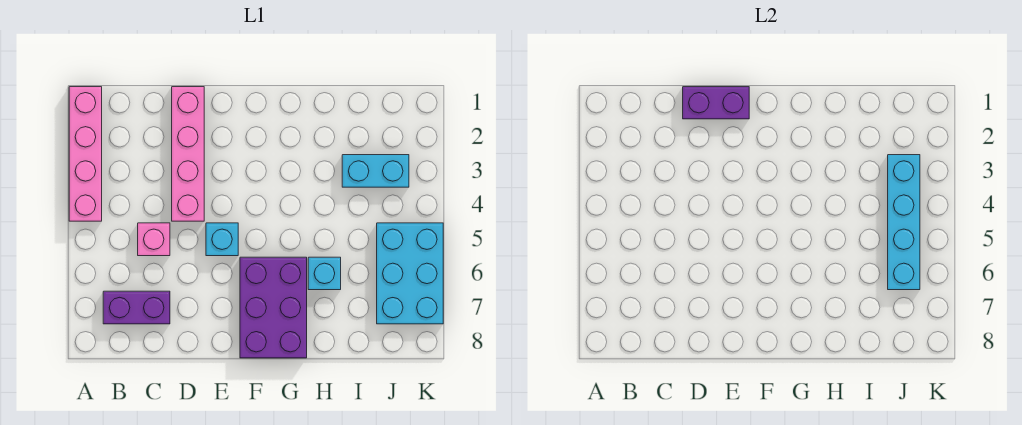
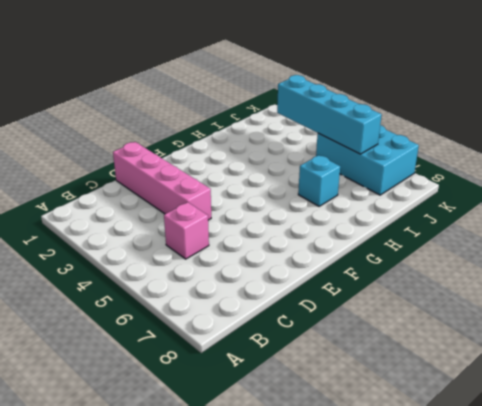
none -> pink 1x4 brick [69,87,102,221]
none -> purple 1x2 brick [103,291,170,324]

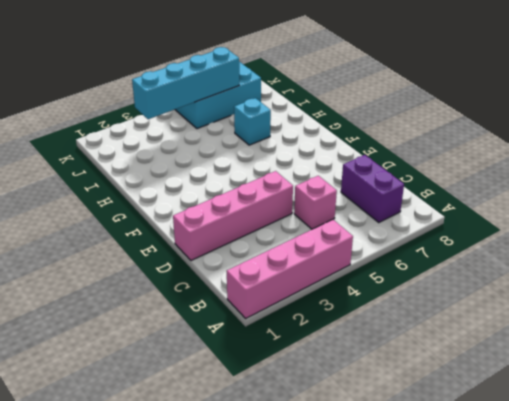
none -> cyan 1x1 brick [206,223,238,256]
none -> purple 2x3 brick [240,257,307,358]

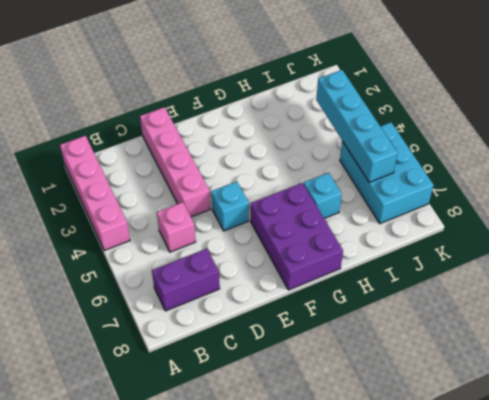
none -> cyan 1x2 brick [342,155,409,187]
none -> purple 1x2 brick [683,87,749,119]

